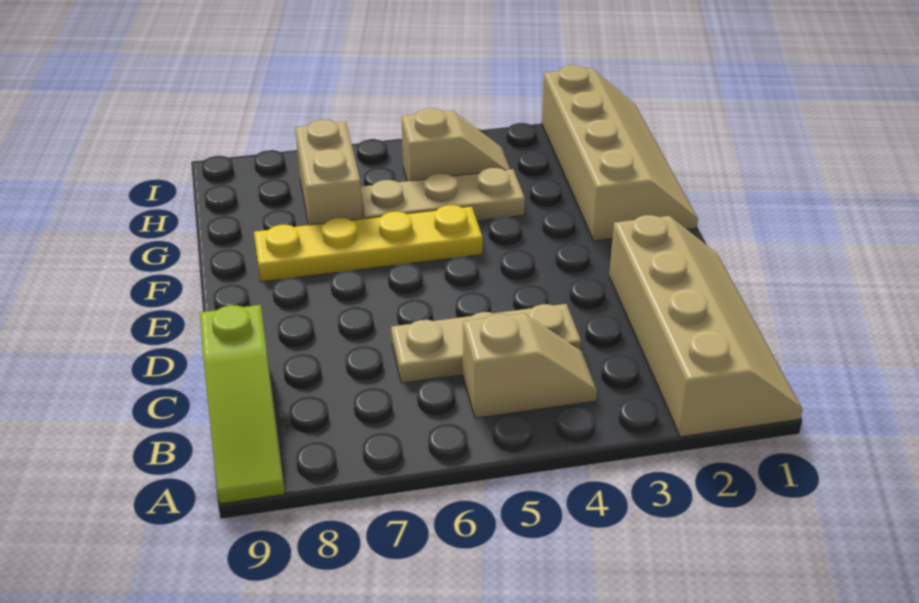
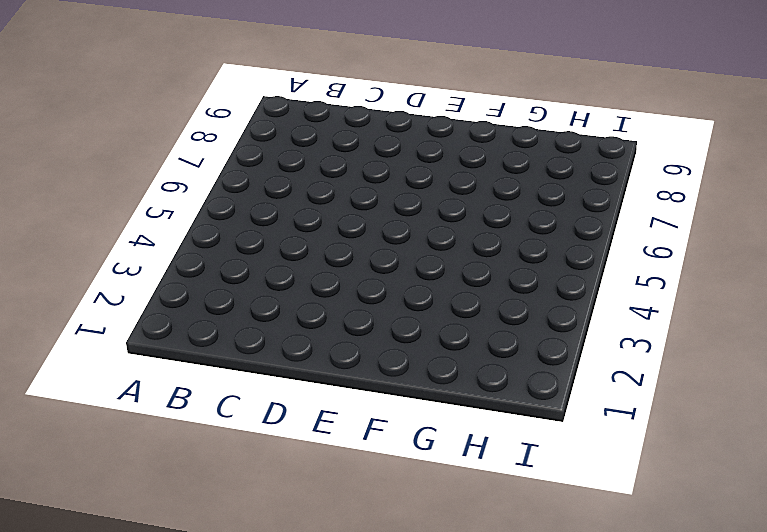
none -> tan 2x4 slope [609,215,803,437]
none -> lime 1x3 slope [200,305,285,504]

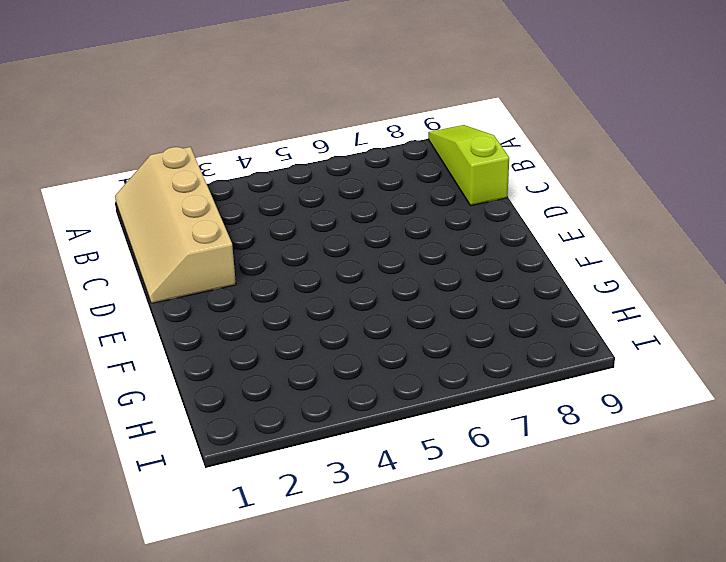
none -> tan 1x2 slope [463,313,597,418]
none -> tan 1x3 plate [391,304,581,383]

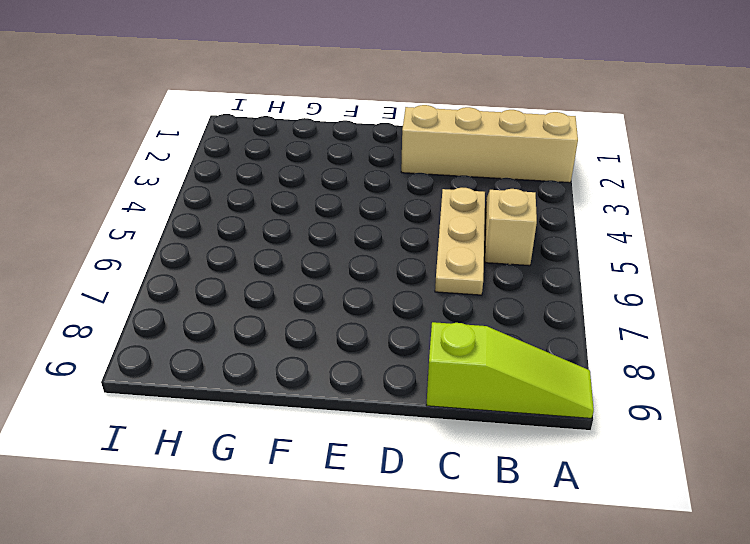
none -> tan 2x4 slope [542,65,698,241]
none -> yellow 1x4 plate [254,205,483,282]

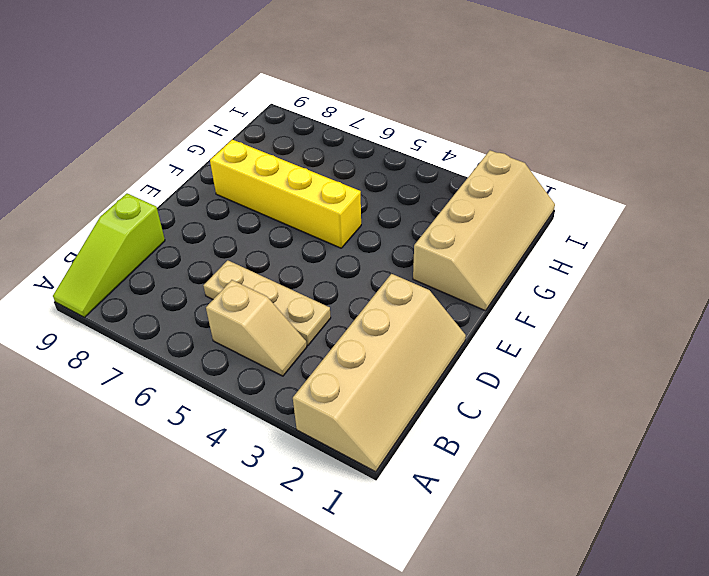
yellow 1x4 brick [210,140,361,248] -> yellow 1x4 plate [254,205,483,282]
none -> tan 1x3 plate [361,168,525,221]
none -> tan 1x2 brick [295,120,363,225]

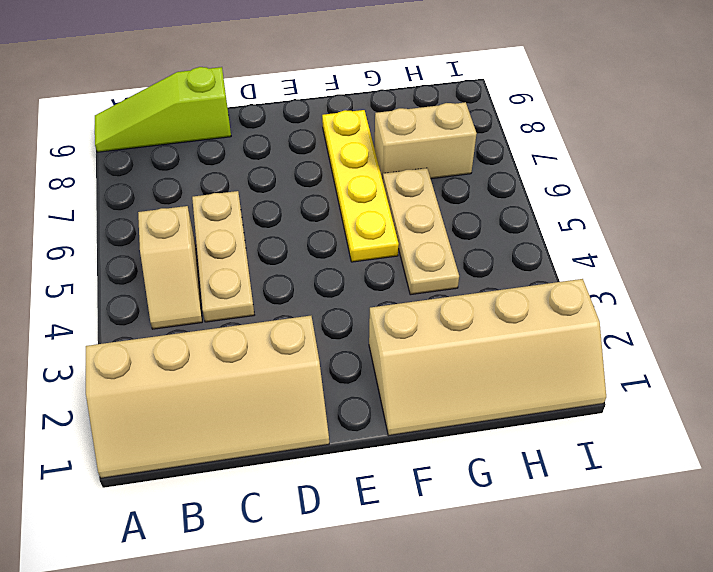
none -> tan 1x2 slope [401,108,510,181]

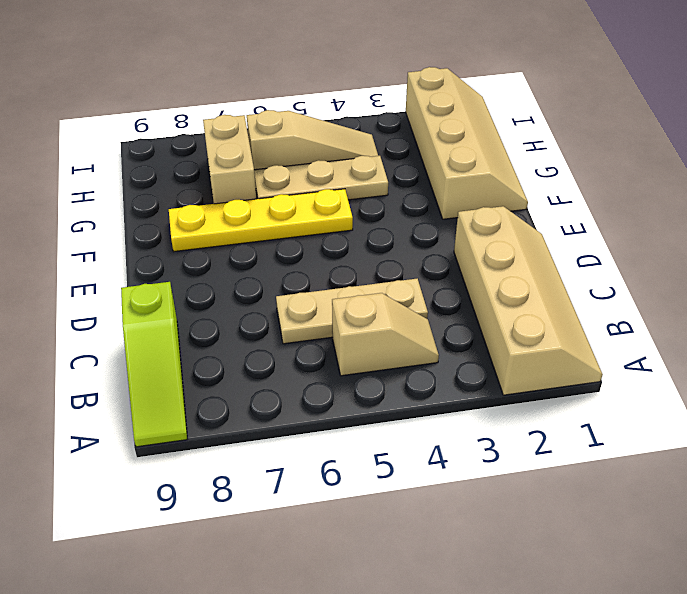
tan 1x3 slope [247,110,378,170] -> tan 1x2 slope [401,108,510,181]

